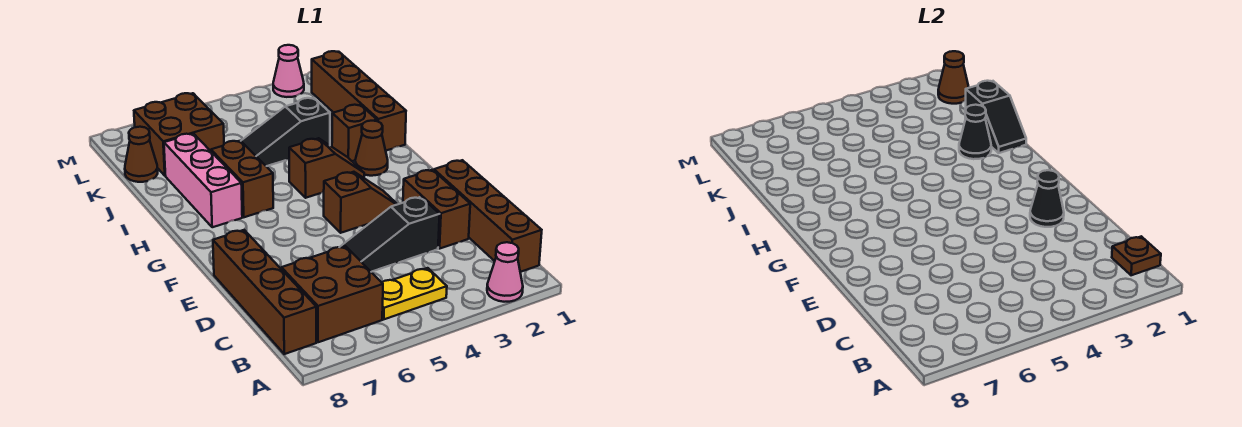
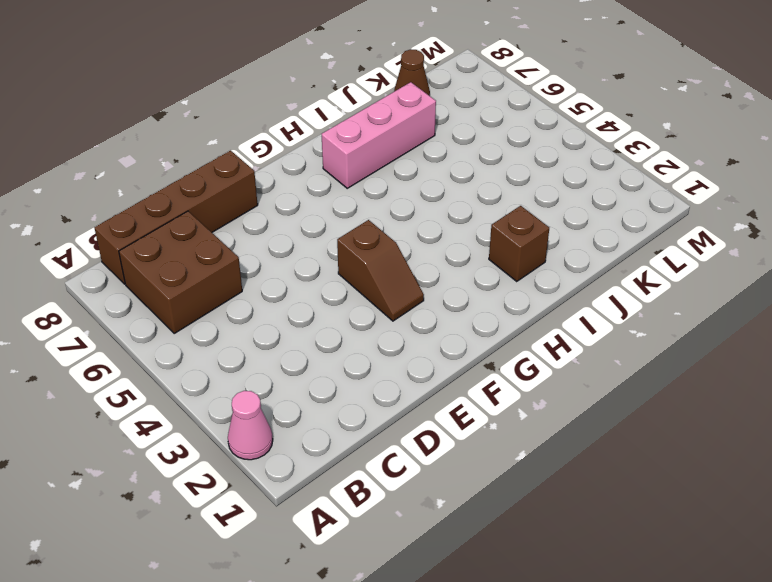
none -> brown 1x4 brick [434,160,542,272]
none -> yellow 1x2 plate [382,268,447,319]
none -> brown 1x2 brick [403,170,470,248]

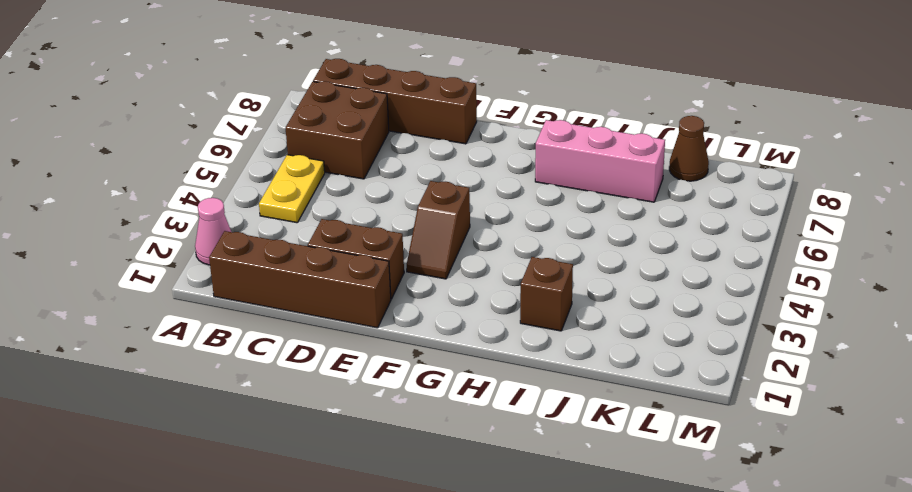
none -> black 1x3 slope [340,197,440,272]
none -> brown 1x1 cone [355,121,388,176]
none -> brown 1x2 slope [289,138,364,198]

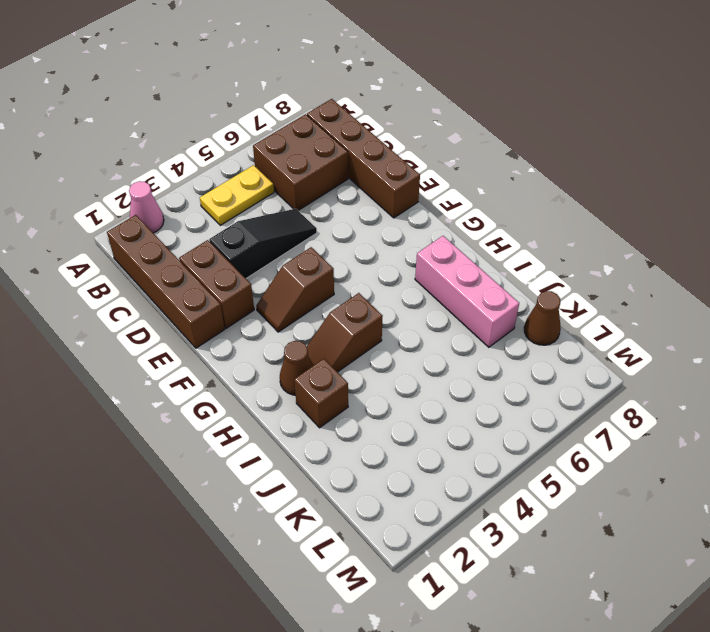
none -> brown 1x2 brick [211,141,273,217]
none -> brown 1x4 brick [312,51,406,151]
none -> black 1x3 slope [241,98,330,166]

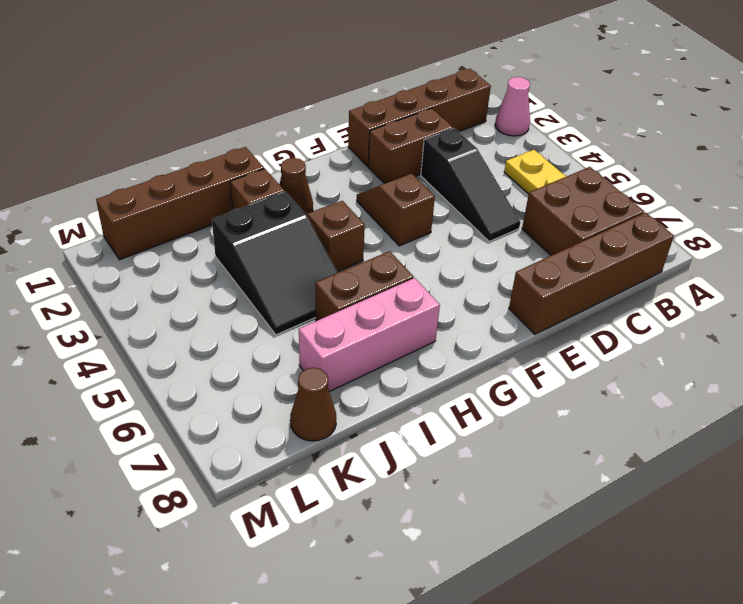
black 2x3 slope [212,192,337,335] -> black 1x3 slope [241,98,330,166]
none -> brown 2x2 brick [134,93,224,176]
none -> pink 1x1 cone [273,45,304,97]
none -> brown 1x1 plate [1112,236,1161,275]

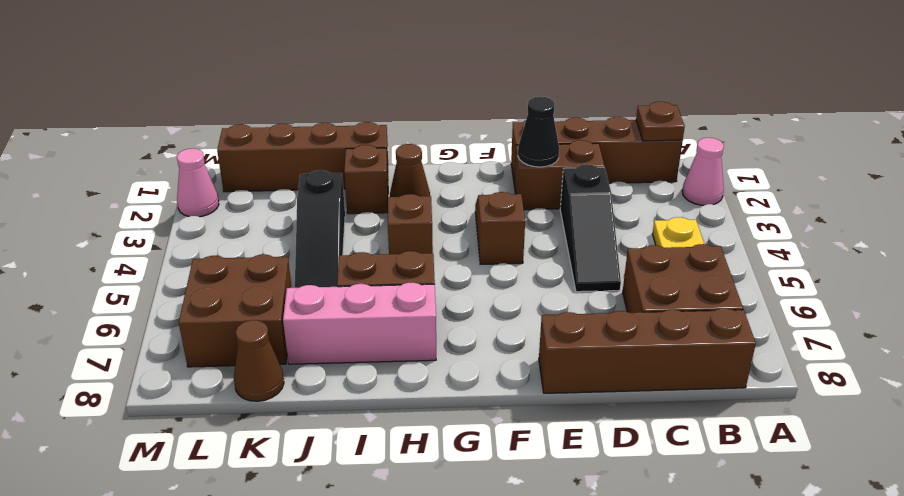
none -> black 1x2 slope [965,81,1026,153]
none -> black 1x1 cone [959,105,991,159]
none -> brown 1x1 cone [938,51,969,104]

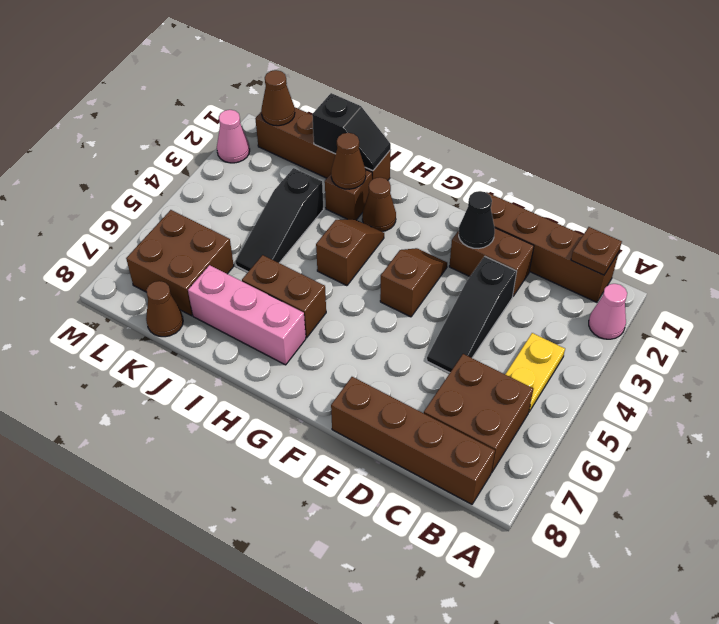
brown 1x1 cone [331,133,366,189] -> black 1x1 cone [959,105,991,159]

